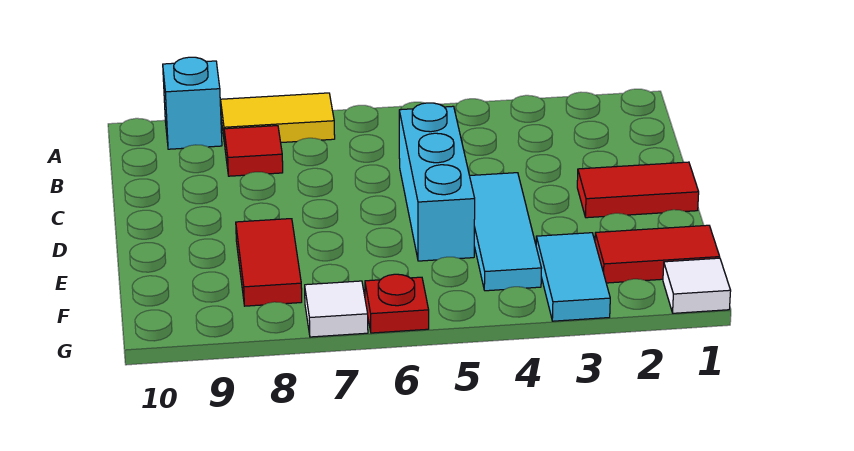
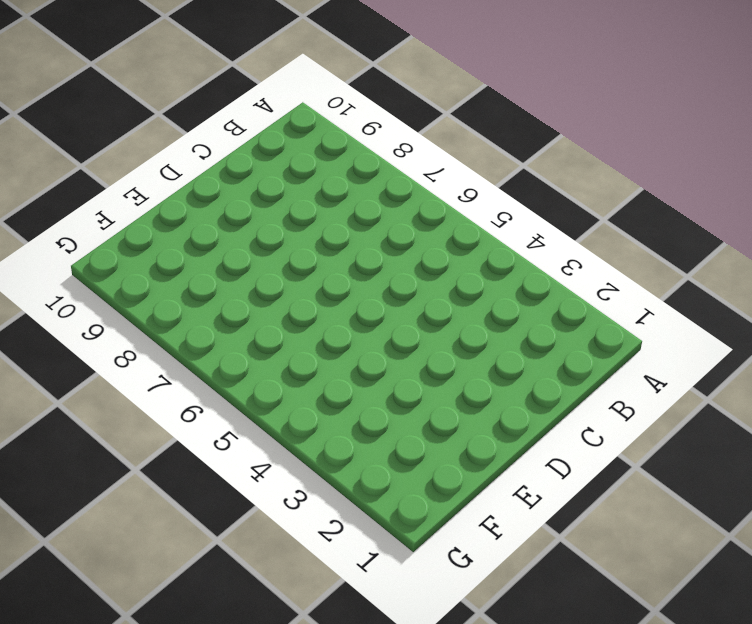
none -> yellow 1x2 tile [221,93,335,144]
none -> cyan 1x1 brick [163,57,222,149]
none -> red 1x1 tile [224,126,283,176]

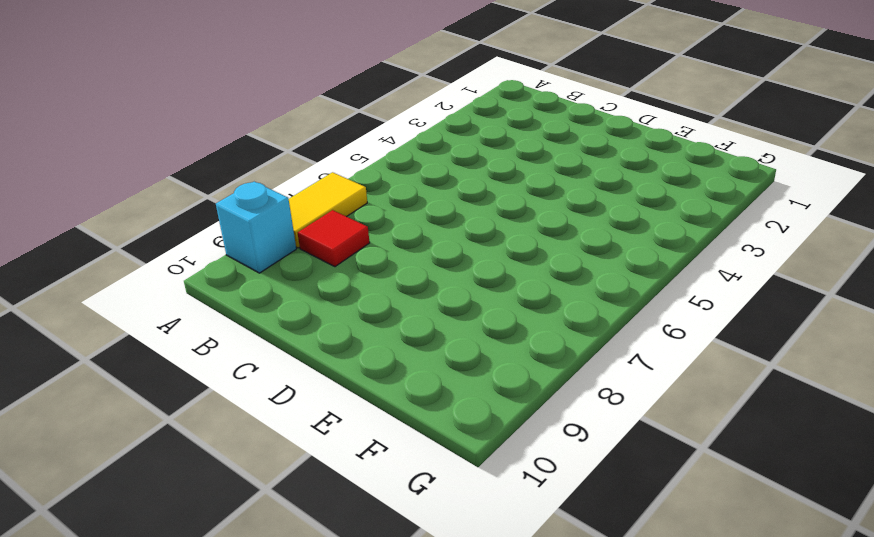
none -> cyan 1x3 brick [399,103,475,261]
none -> red 1x2 tile [577,162,699,218]
none -> cyan 1x3 tile [470,173,541,291]

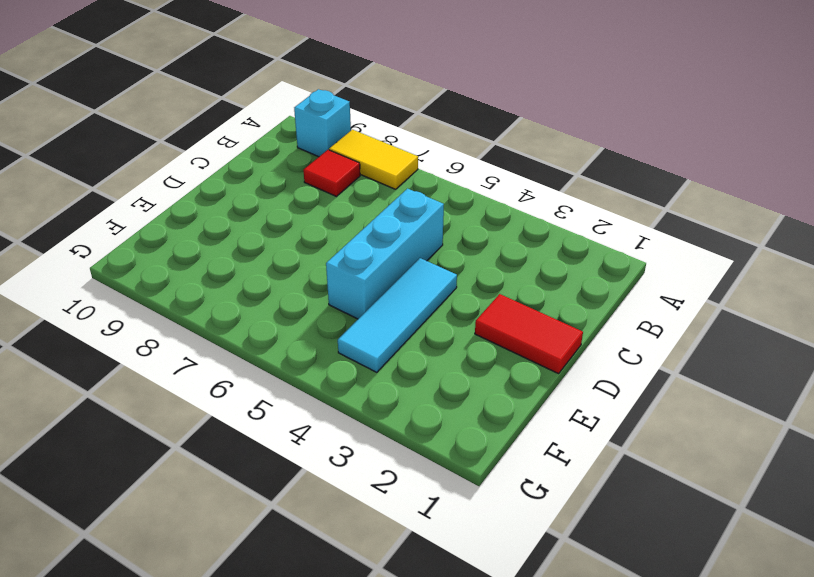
none -> red 1x2 tile [236,219,302,306]
none -> red 1x2 tile [595,225,720,283]
none -> cyan 1x2 tile [536,233,610,321]

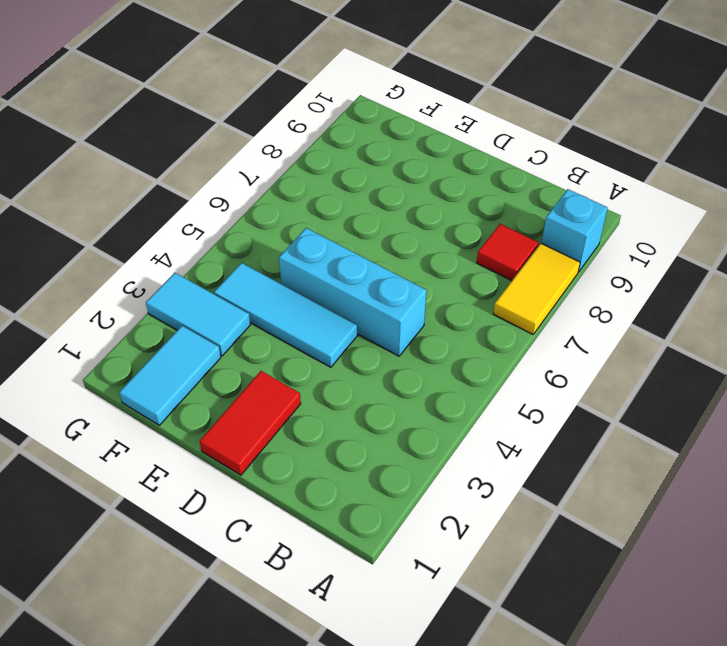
cyan 1x2 tile [119,326,221,425] -> red 1x2 tile [595,225,720,283]
none -> red 1x2 tile [236,219,302,306]
none -> white 1x1 tile [663,258,731,313]
none -> red 1x1 plate [365,274,429,333]

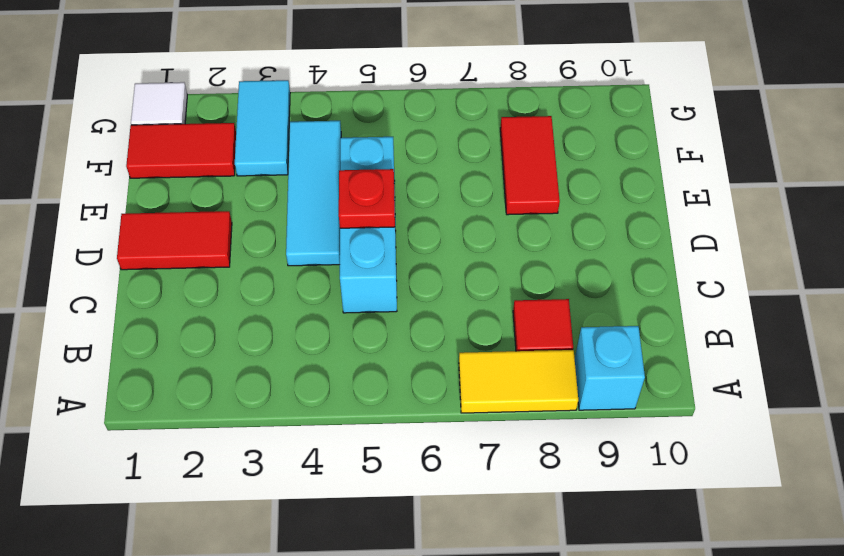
red 1x1 plate [339,169,395,228] -> red 1x1 plate moved to [365,274,429,333]
none -> white 1x1 tile [305,281,368,337]

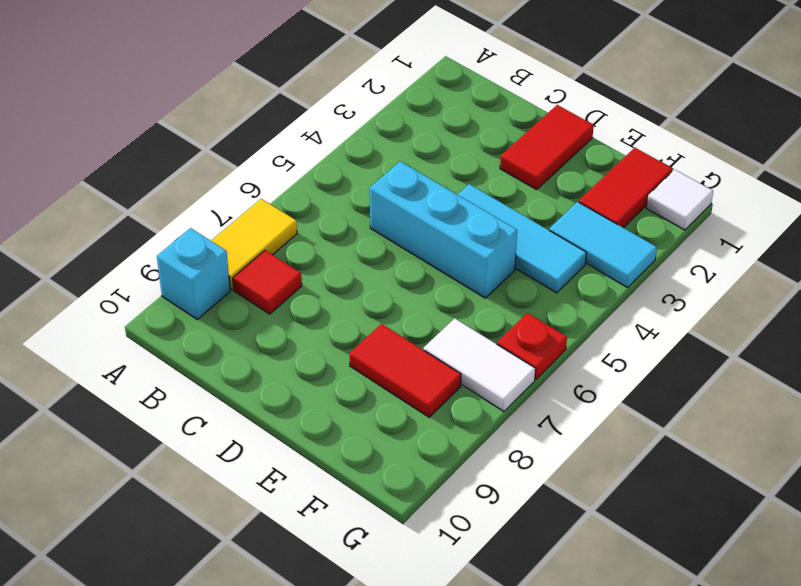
white 1x2 tile [423,318,536,411] -> white 1x1 tile [305,281,368,337]

